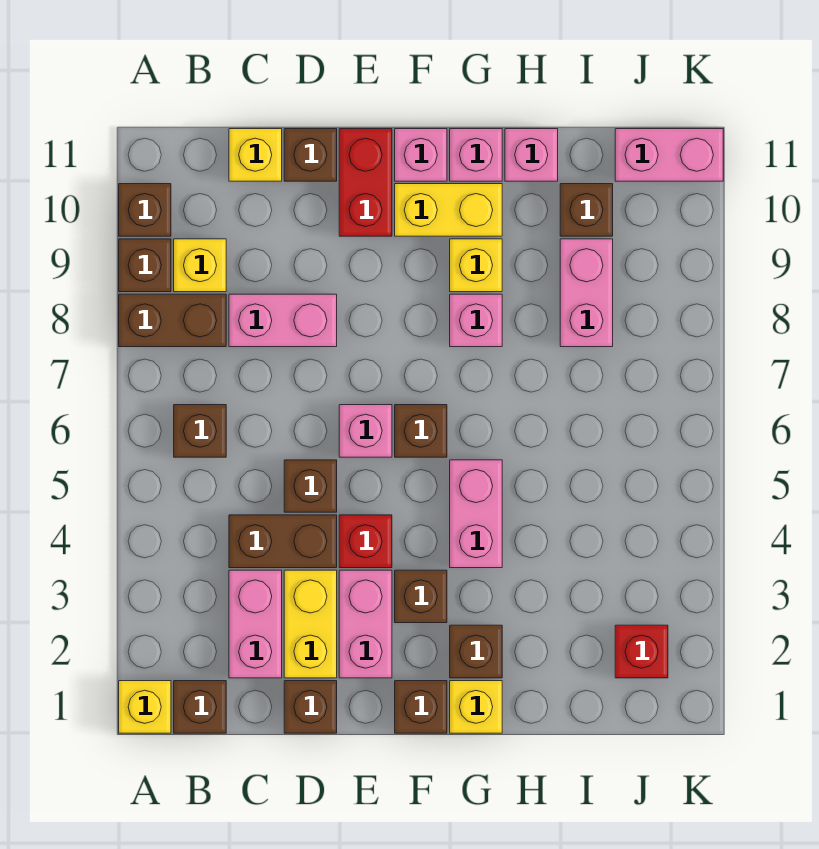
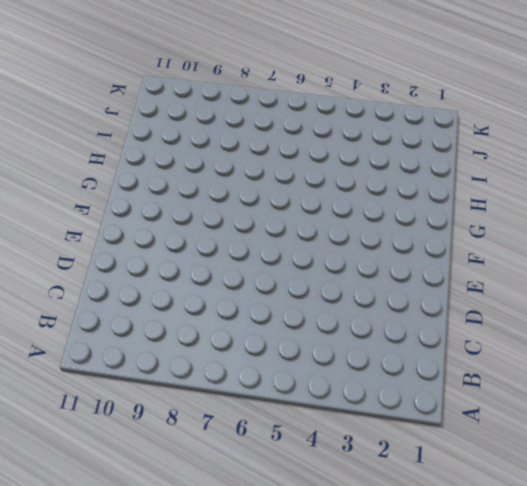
none -> yellow 1x1 brick [119,681,171,733]
none -> brown 1x2 brick [119,294,226,347]
none -> brown 1x1 brick [119,239,171,292]
none -> brown 1x1 brick [119,184,171,236]

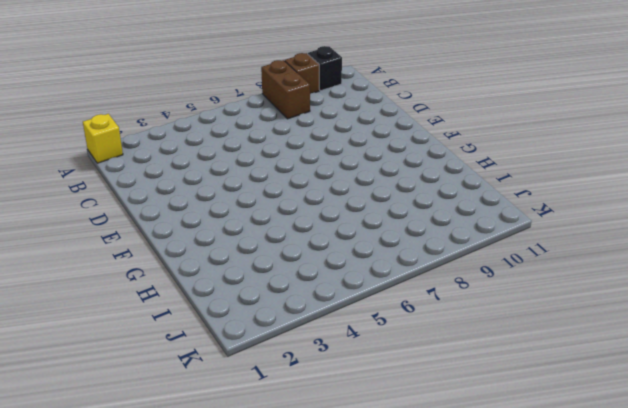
black 1x1 brick [308,46,342,91] -> brown 1x1 brick [119,184,171,236]
none -> brown 1x1 brick [174,681,226,733]
none -> brown 1x1 brick [174,405,226,457]
none -> yellow 1x1 brick [174,239,226,292]
none -> pink 1x2 brick [229,570,282,678]

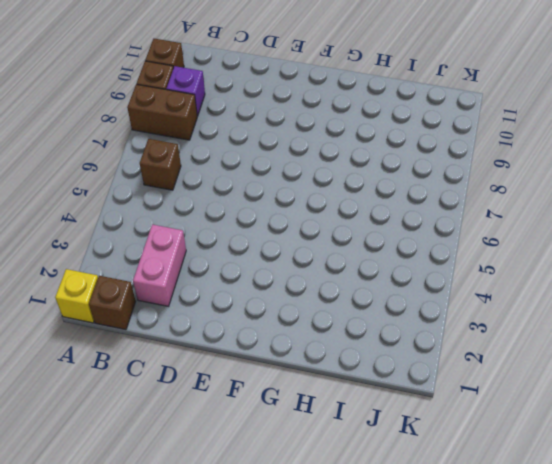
purple 1x1 brick [166,66,205,116] -> yellow 1x1 brick [174,239,226,292]
none -> brown 1x2 brick [229,515,337,568]
none -> pink 1x2 brick [229,294,337,347]
none -> yellow 1x1 brick [229,129,282,181]
none -> brown 1x1 brick [284,681,337,733]

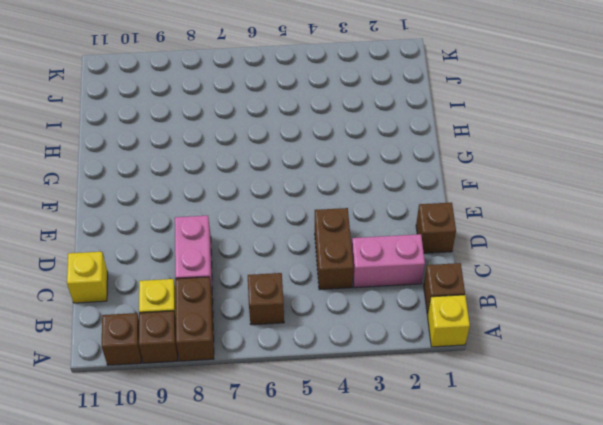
none -> yellow 1x2 brick [284,570,337,678]
none -> brown 1x1 brick [284,460,337,512]
none -> brown 1x1 brick [284,129,337,181]
none -> pink 1x2 brick [339,570,392,678]

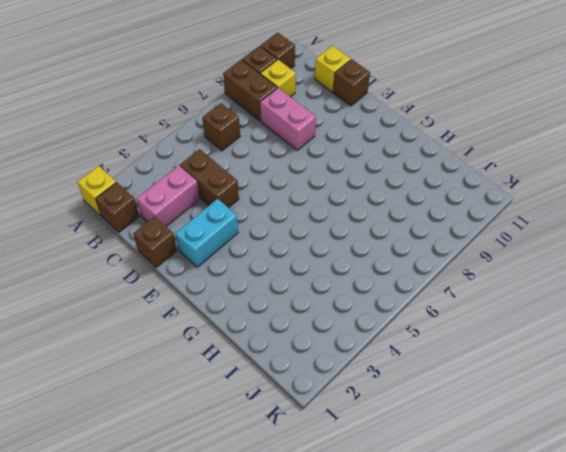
cyan 1x2 brick [175,199,238,267] -> pink 1x2 brick [339,570,392,678]
none -> yellow 1x2 brick [284,570,337,678]
none -> brown 1x1 brick [284,460,337,512]
none -> red 1x1 brick [339,515,392,568]
none -> pink 1x1 brick [339,405,392,457]

